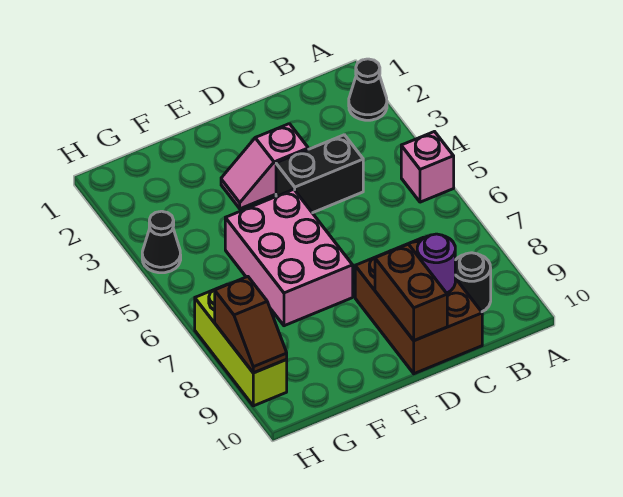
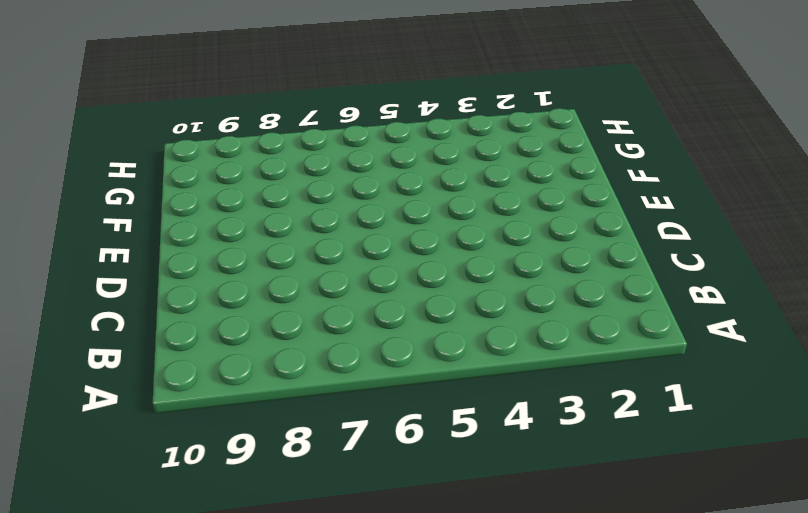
none -> black 1x1 cone [349,59,387,120]
none -> pink 1x1 brick [401,132,454,202]
none -> black 1x1 round brick [455,253,491,312]

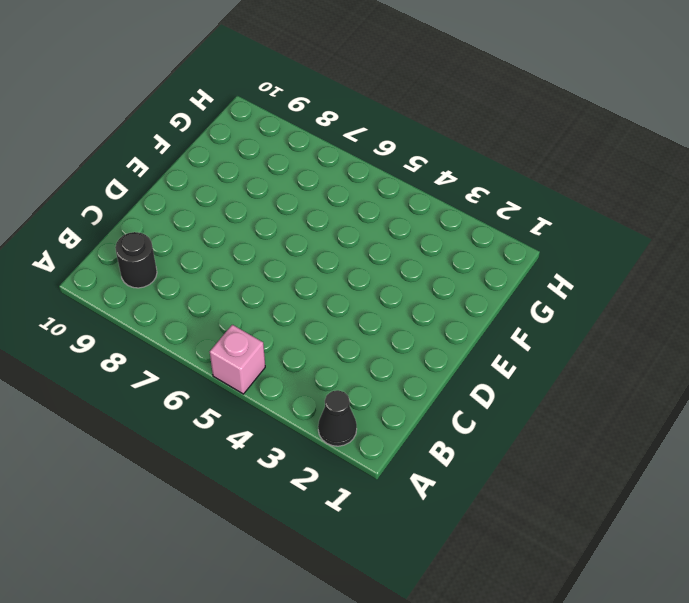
none -> black 1x2 brick [276,135,363,213]
none -> brown 2x3 brick [355,237,482,374]
none -> pink 1x2 slope [221,124,308,209]

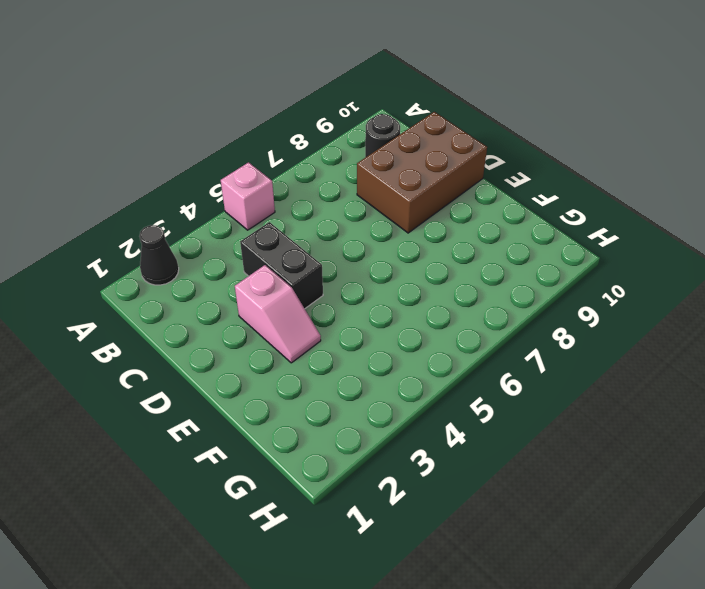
none -> pink 2x3 brick [225,189,353,326]
none -> black 1x1 cone [142,211,181,273]
none -> lime 1x3 brick [195,284,287,406]

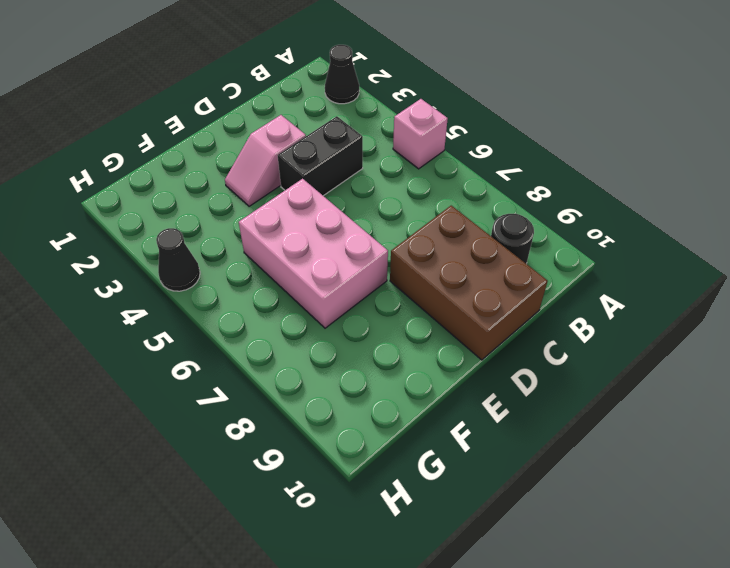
none -> lime 1x3 brick [195,284,287,406]
none -> purple 1x1 round brick [417,234,455,293]
none -> brown 1x2 brick [375,244,447,341]

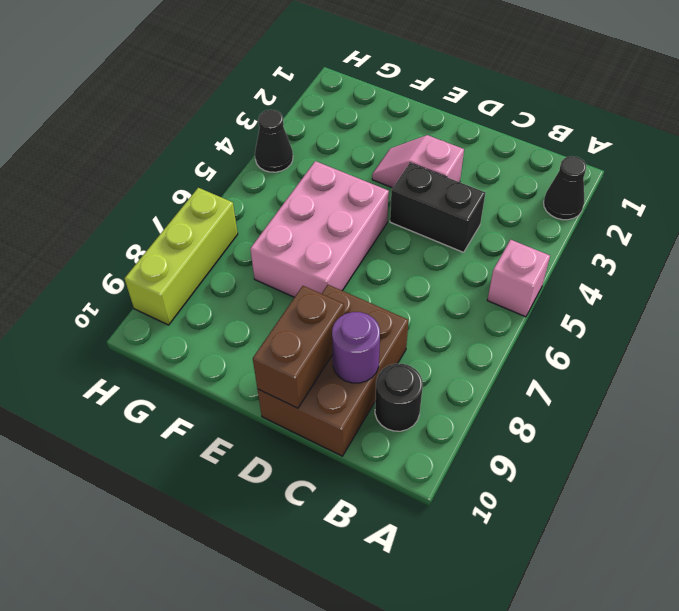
none -> brown 1x2 slope [215,277,287,373]

